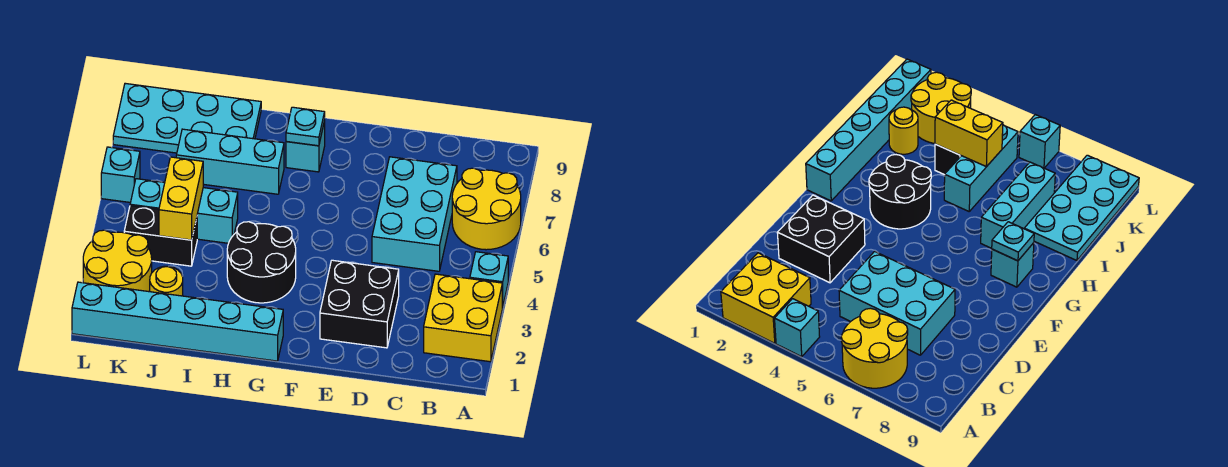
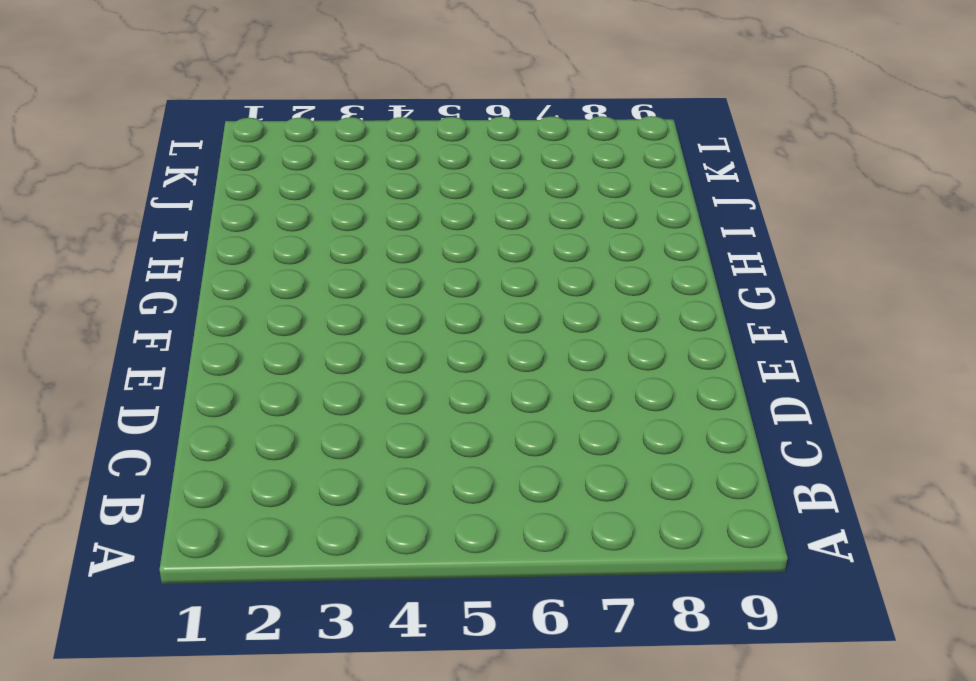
none -> yellow 2x2 brick [424,274,502,362]
none -> cyan 1x1 brick [470,252,508,307]
none -> yellow 2x2 round brick [452,168,521,250]

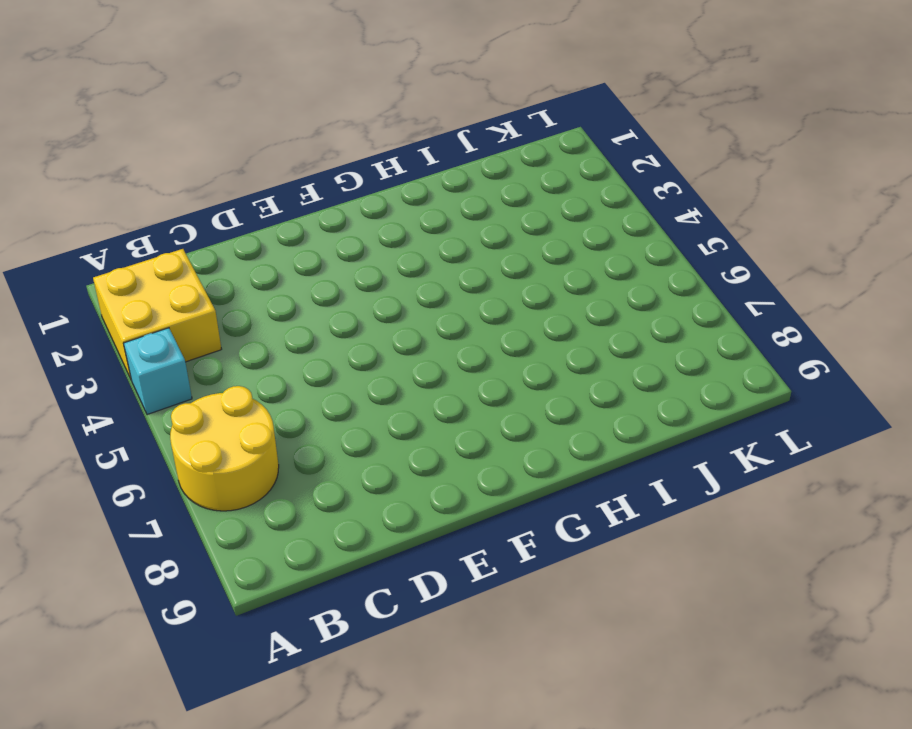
none -> cyan 2x3 brick [372,157,457,271]
none -> black 2x2 brick [320,260,399,348]
none -> cyan 1x6 brick [72,282,283,361]

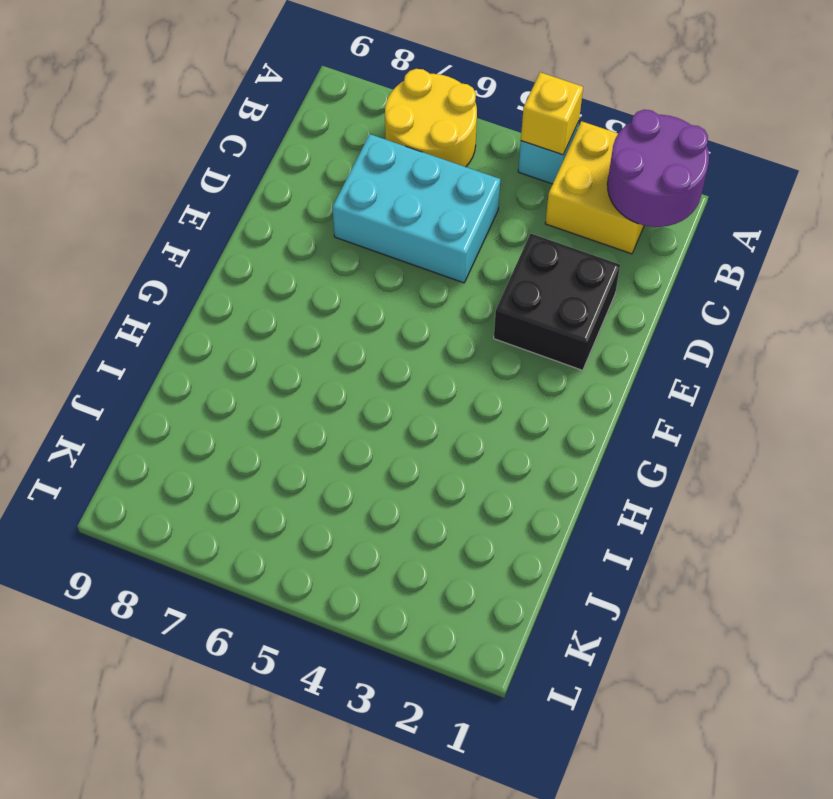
purple 2x2 round brick [607,110,709,227] -> none
yellow 1x1 brick [521,72,583,155] -> none
none -> cyan 1x6 brick [72,282,283,361]
none -> black 2x2 round brick [227,222,296,303]
none -> cyan 1x1 brick [286,121,325,172]

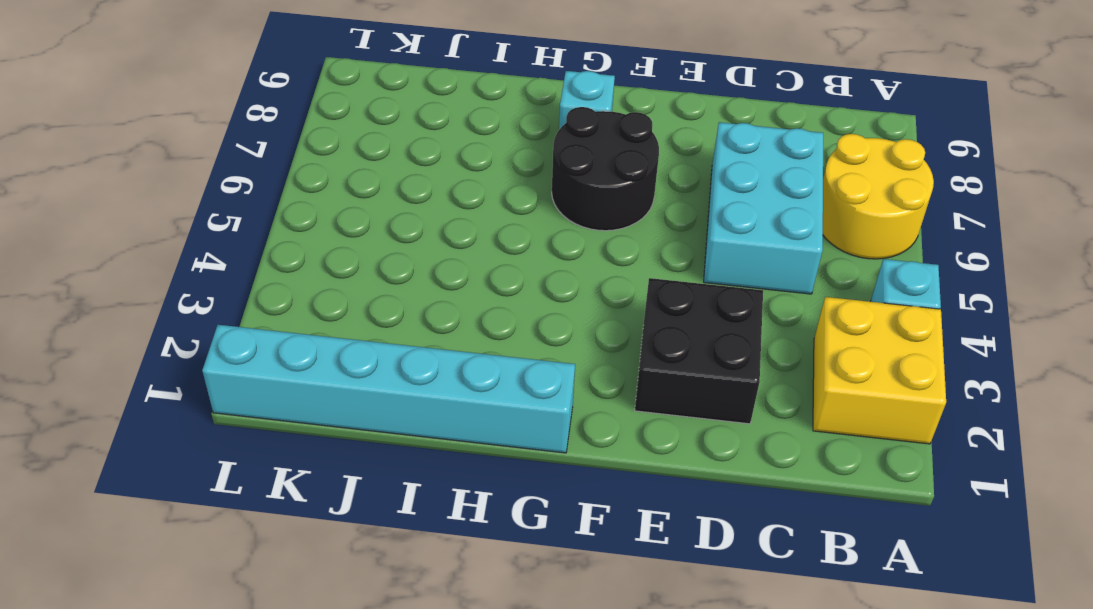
black 2x2 round brick [552,107,659,231] -> black 2x2 round brick moved to [227,222,296,303]
none -> cyan 1x3 brick [176,129,284,194]
none -> cyan 1x3 brick [130,179,238,243]
none -> cyan 2x4 plate [113,83,261,153]

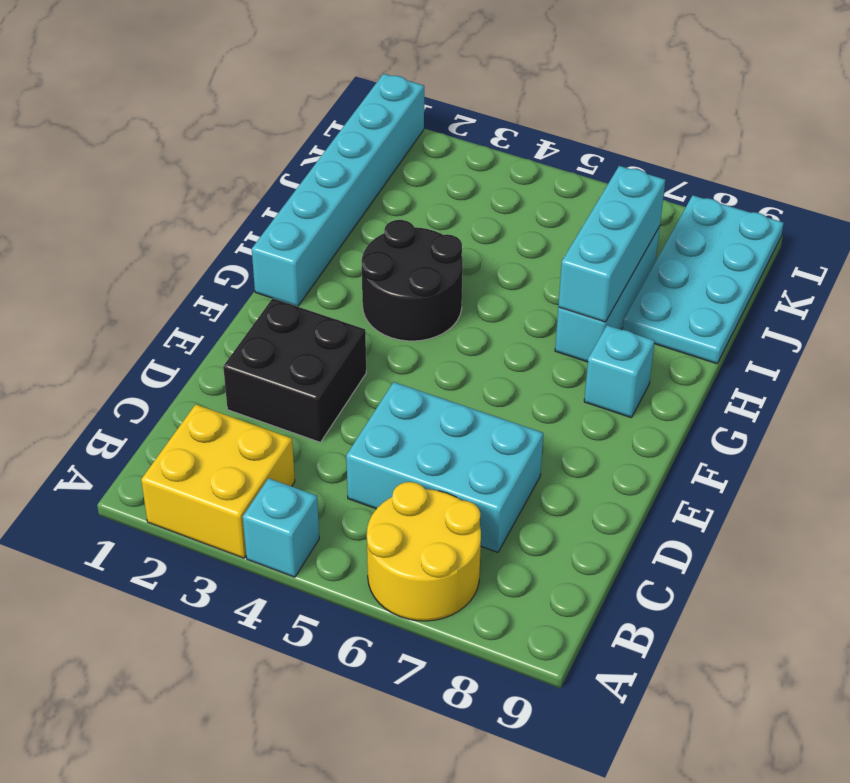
cyan 1x3 brick [558,166,665,322] -> cyan 1x3 brick moved to [130,179,238,243]
none -> yellow 1x1 round brick [150,266,183,296]
none -> black 1x2 brick [124,206,197,266]
none -> yellow 2x2 round brick [83,230,152,292]

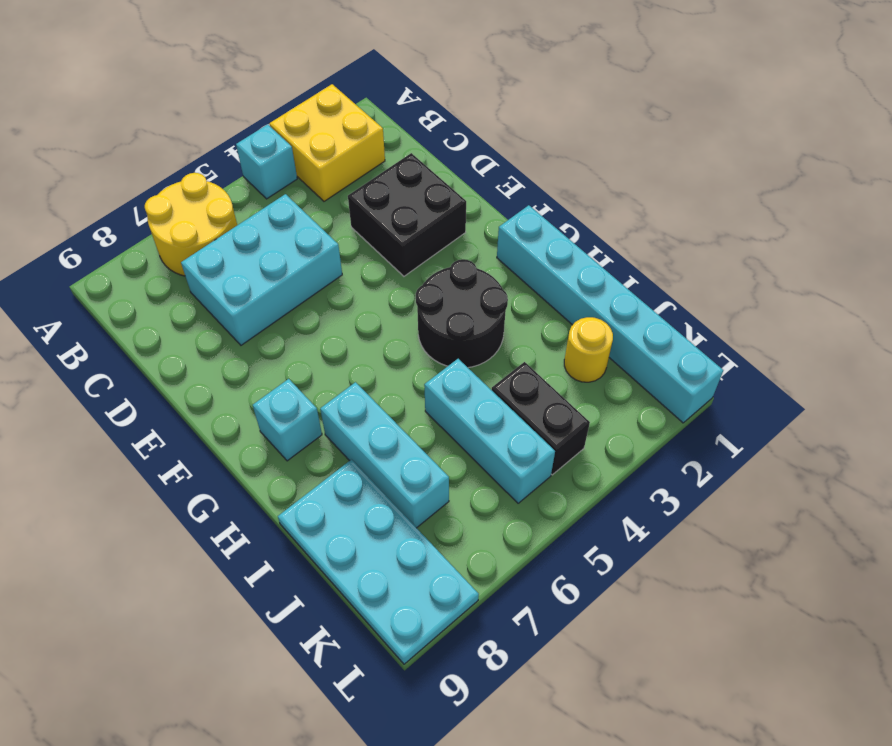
none -> yellow 2x2 round brick [83,230,152,292]
none -> cyan 1x1 brick [101,147,140,202]
none -> cyan 1x1 plate [286,107,325,146]

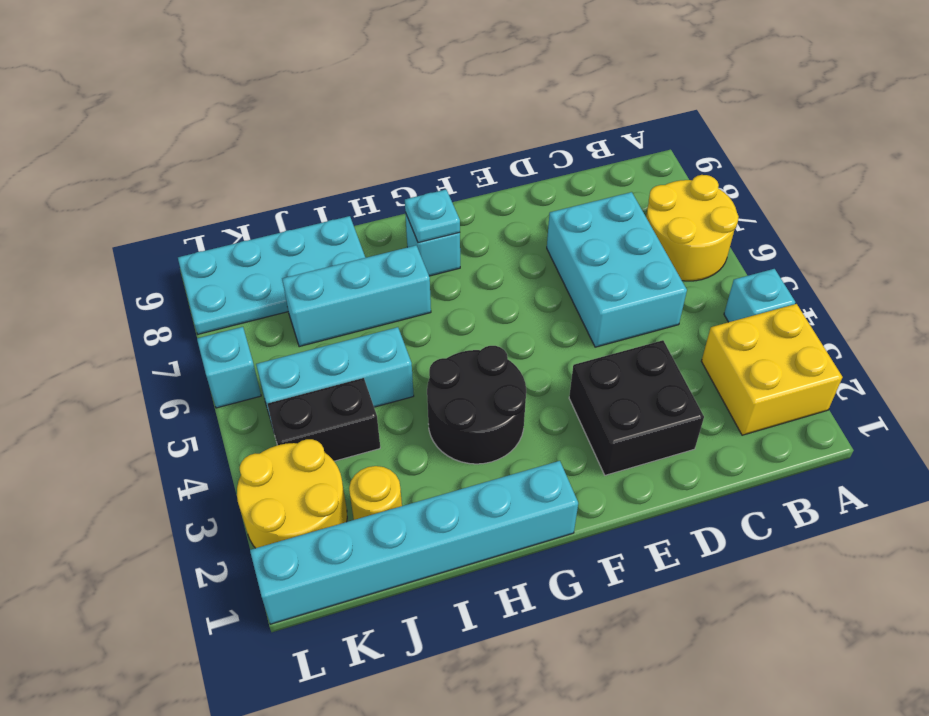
none -> yellow 1x2 brick [159,157,203,240]

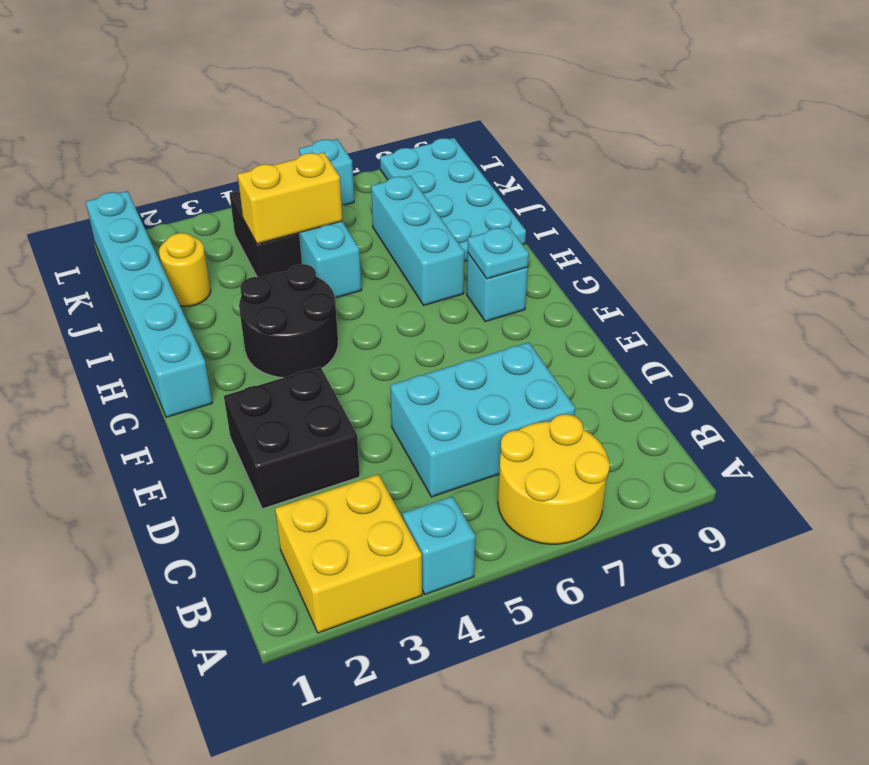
none -> yellow 2x2 round brick [83,230,152,292]

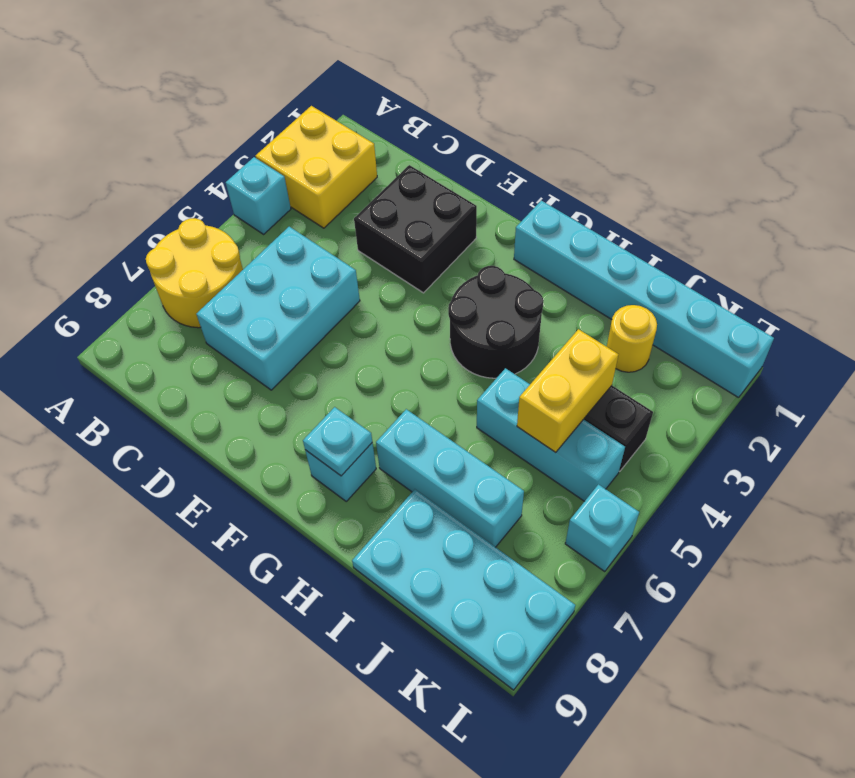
none -> yellow 2x2 round brick [83,230,152,292]

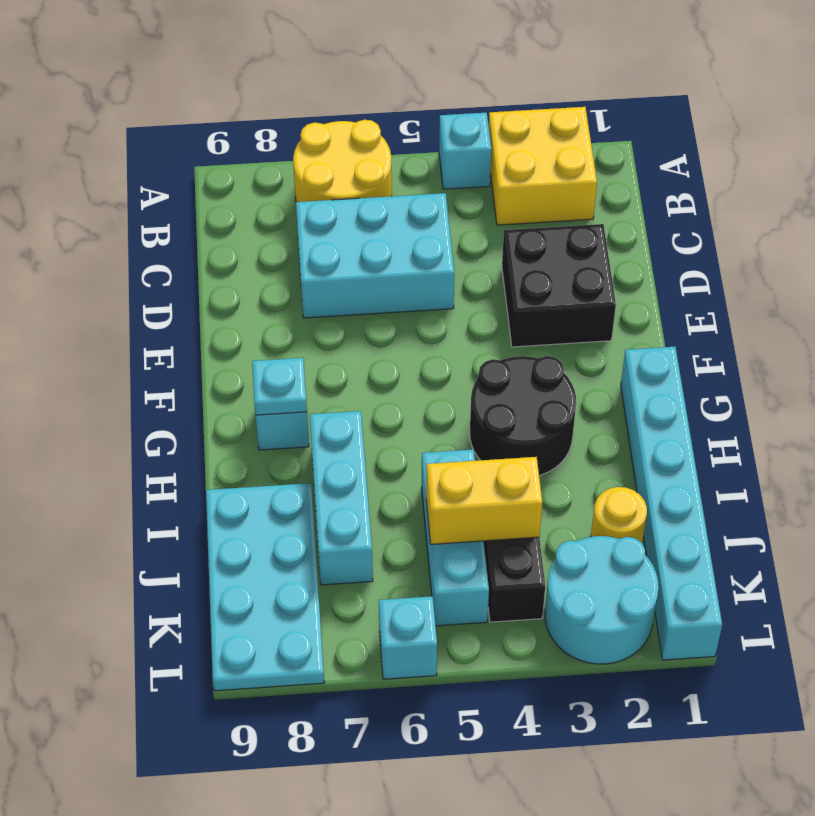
cyan 2x2 round brick [545,536,659,664] -> yellow 2x2 round brick [83,230,152,292]

